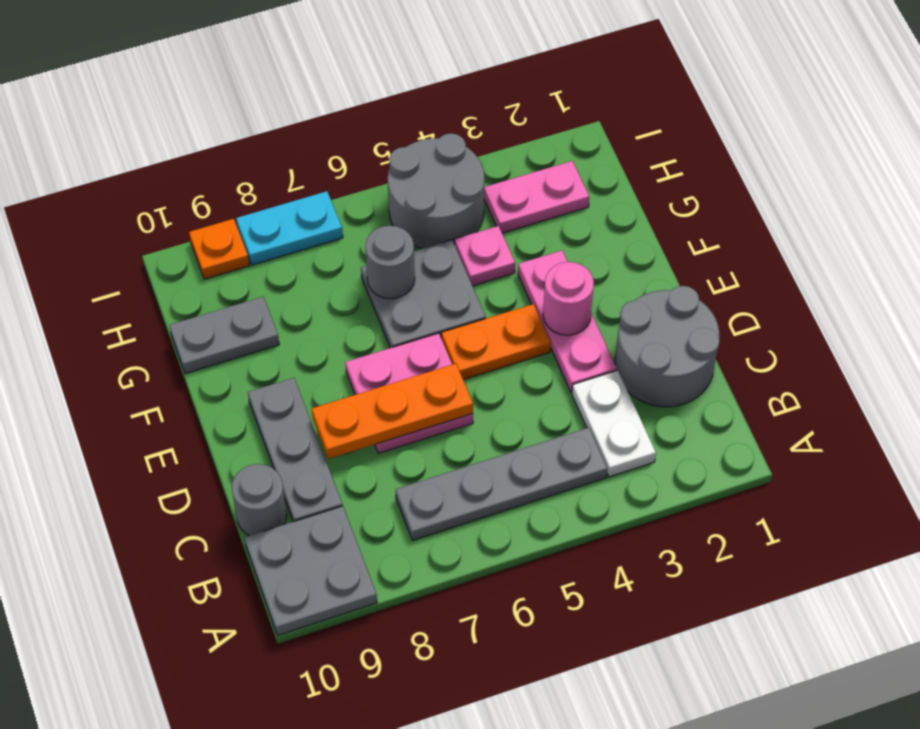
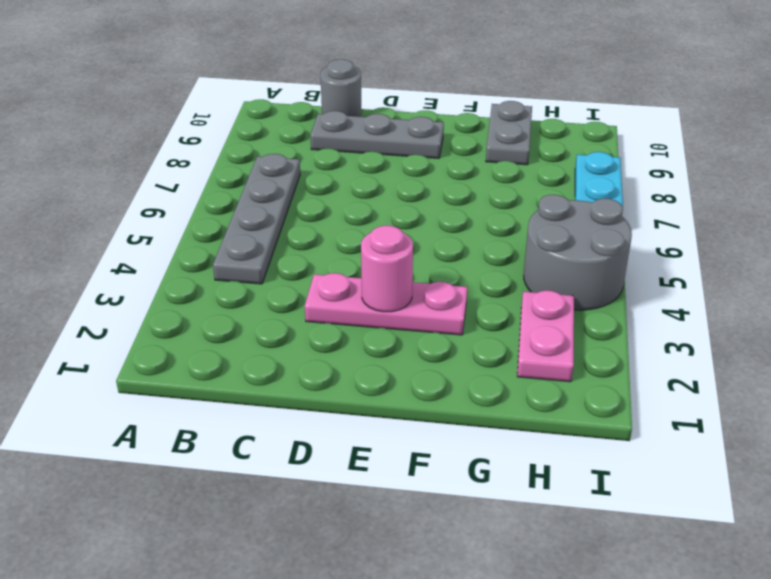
none -> grey 2x2 plate [245,506,377,635]
none -> white 1x2 plate [572,370,656,477]
none -> grey 2x2 round brick [615,286,719,407]

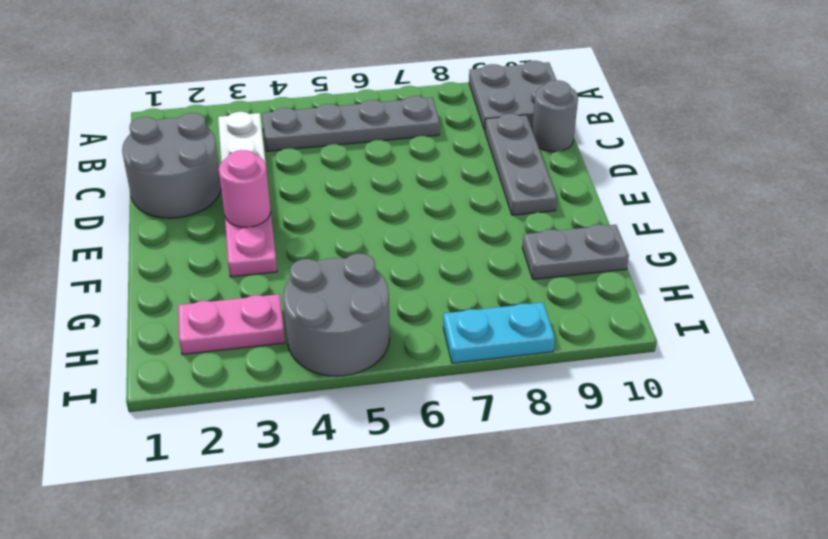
none -> pink 2x2 plate [345,333,473,453]
none -> orange 1x2 plate [441,304,551,380]
none -> grey 2x2 plate [361,240,486,348]

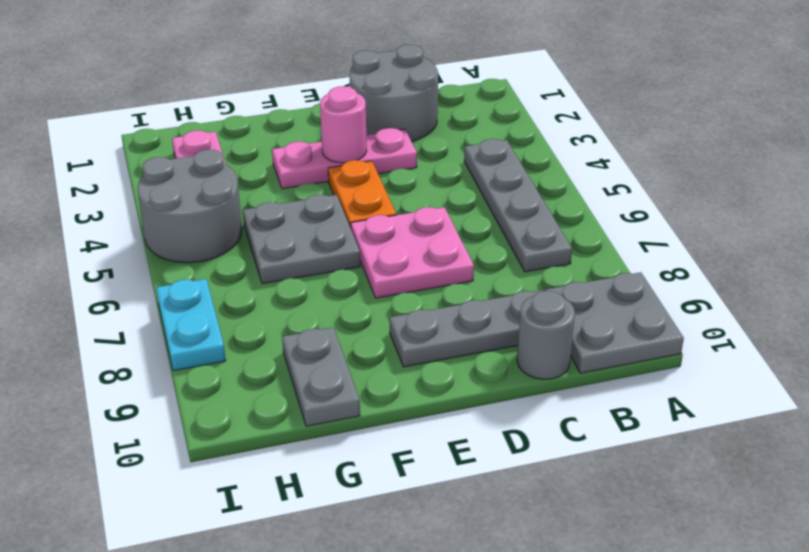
none -> white 1x2 plate [572,370,656,477]
none -> pink 1x1 plate [455,226,515,286]
none -> orange 1x1 plate [189,219,249,279]

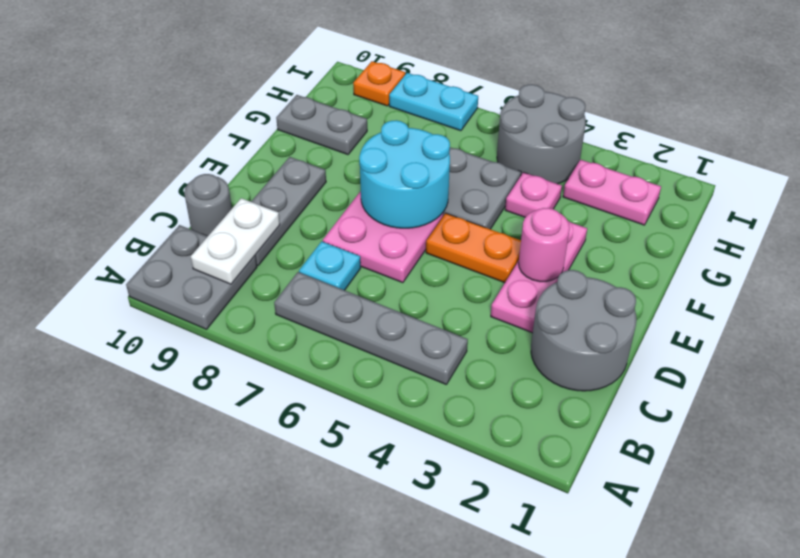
white 1x2 plate [191,198,280,284] -> white 1x2 plate moved to [572,370,656,477]
cyan 1x1 plate [299,241,361,290] -> none
cyan 2x2 round brick [359,120,450,228] -> none
none -> orange 1x3 plate [312,364,473,459]
none -> grey 1x1 round brick [365,226,415,299]

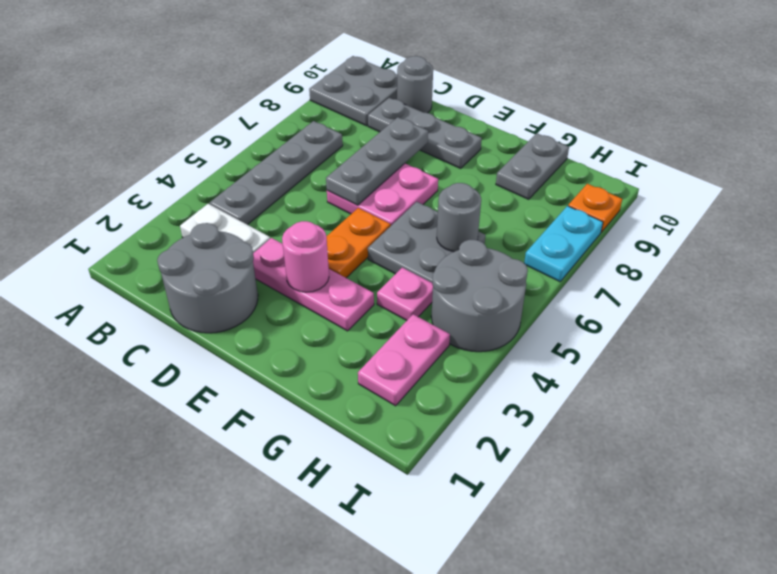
grey 1x3 plate [326,117,428,205] -> orange 1x3 plate [312,364,473,459]

